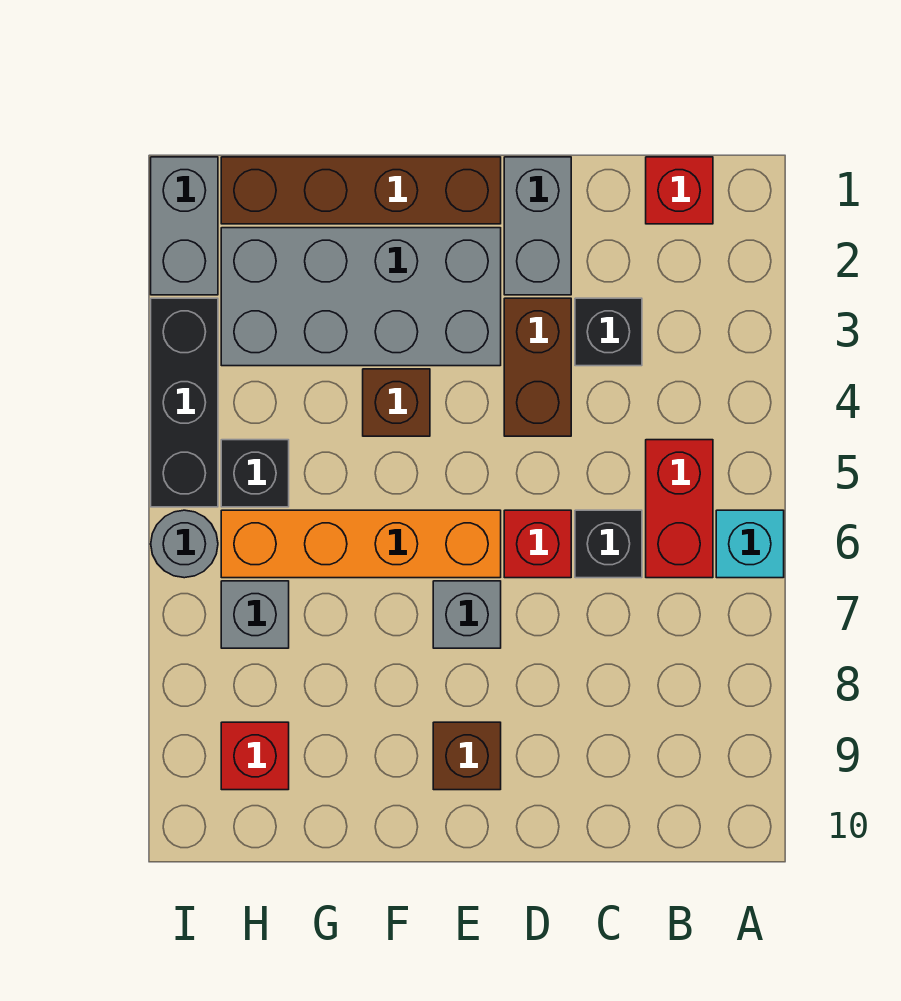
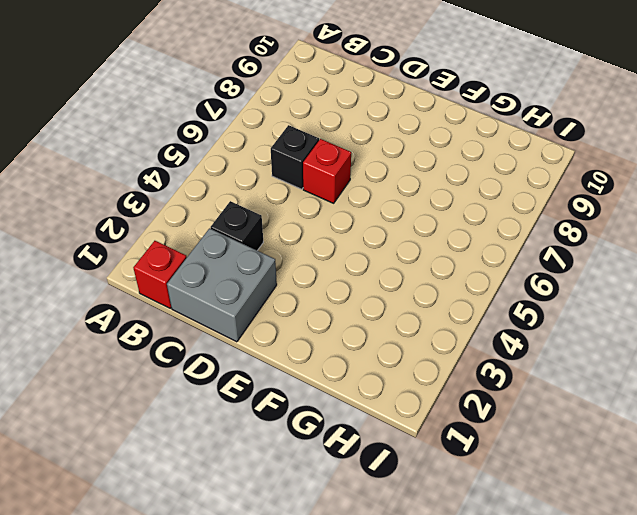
grey 2x2 brick [167,228,277,342] -> grey 1x2 brick [504,157,571,295]
none -> cyan 1x1 brick [716,510,784,578]
none -> red 1x2 brick [646,440,713,578]
none -> brown 1x2 brick [504,298,571,436]

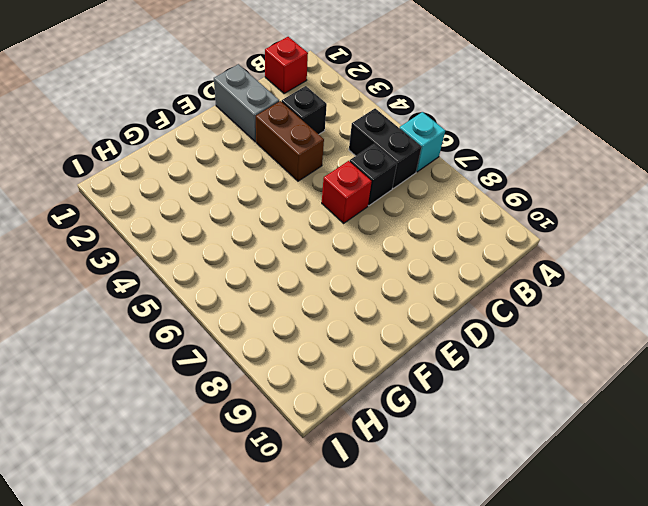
black 1x2 brick [349,109,422,188] -> red 1x2 brick [646,440,713,578]
none -> brown 1x4 brick [221,157,501,224]
none -> grey 2x4 brick [221,228,501,366]
none -> orange 1x4 brick [221,510,501,578]

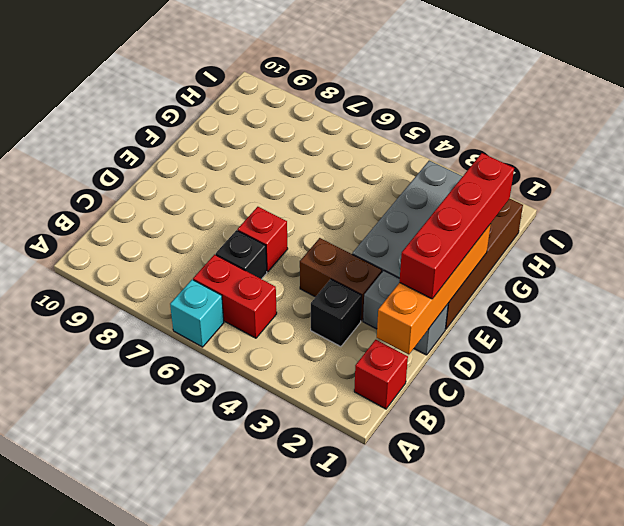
orange 1x4 brick [377,224,491,355] -> orange 1x4 brick moved to [221,510,501,578]
red 1x4 brick [400,153,514,299] -> none
none -> grey 1x1 brick [433,581,501,648]
none -> brown 1x1 brick [433,722,501,790]
none -> brown 1x1 brick [363,369,430,436]

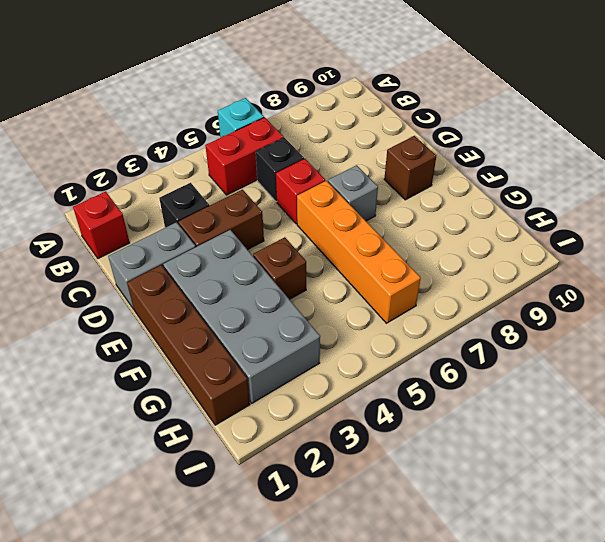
none -> black 1x1 brick [221,440,289,507]
none -> grey 1x1 brick [221,581,289,648]
none -> red 1x1 brick [221,722,289,790]

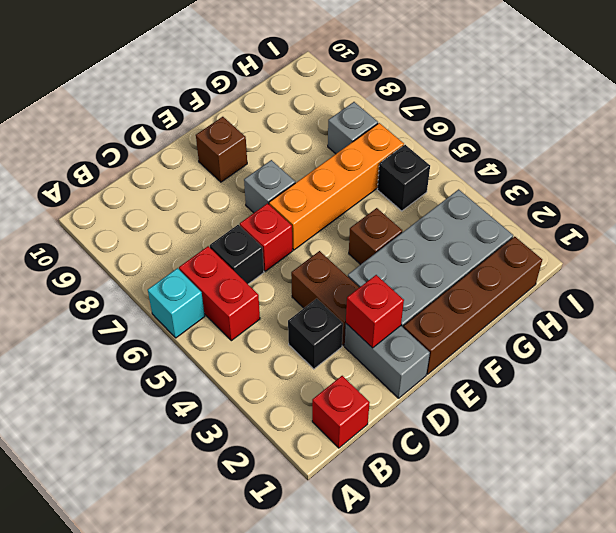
red 1x1 brick [346,275,404,348] -> red 1x1 brick moved to [221,722,289,790]
none -> grey 1x2 brick [151,157,218,295]
none -> black 1x3 brick [151,298,218,507]
none -> grey 1x1 round brick [151,510,218,578]

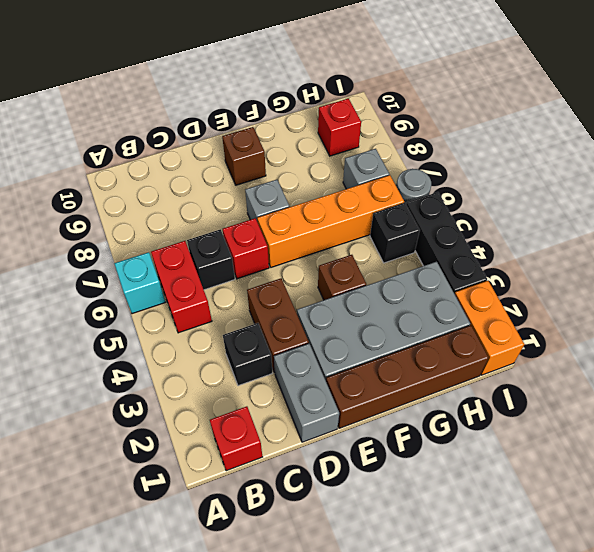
orange 1x2 brick [455,281,524,375] -> grey 1x2 brick [151,157,218,295]

